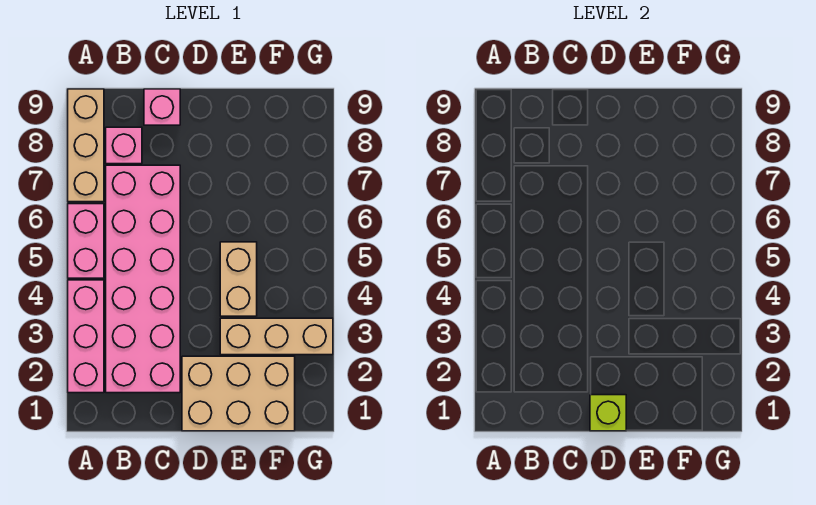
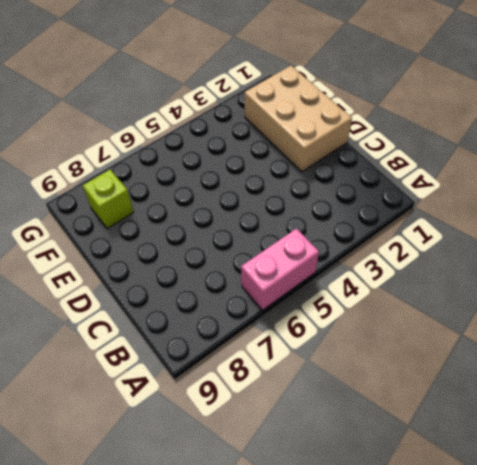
lime 1x1 brick [83,170,134,229] -> lime 1x1 brick moved to [590,395,626,431]
none -> pink 1x3 brick [68,280,104,393]
none -> tan 1x3 brick [68,89,104,202]

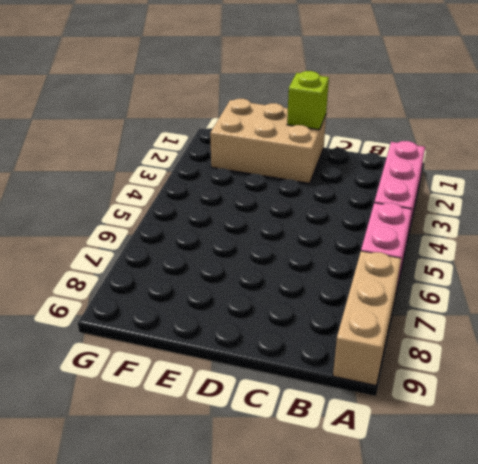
none -> pink 2x6 brick [106,165,180,393]
none -> pink 1x1 brick [106,127,142,164]

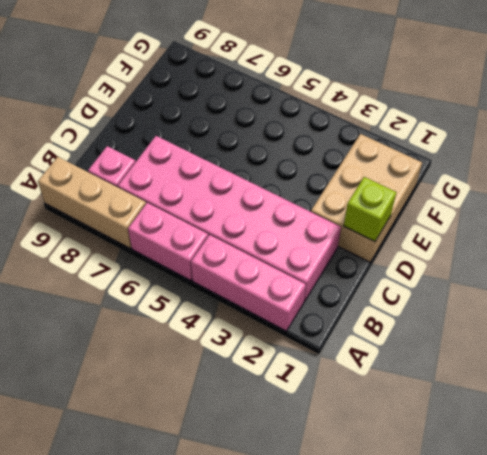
none -> pink 1x1 brick [144,89,180,125]
none -> tan 1x3 brick [220,318,333,355]

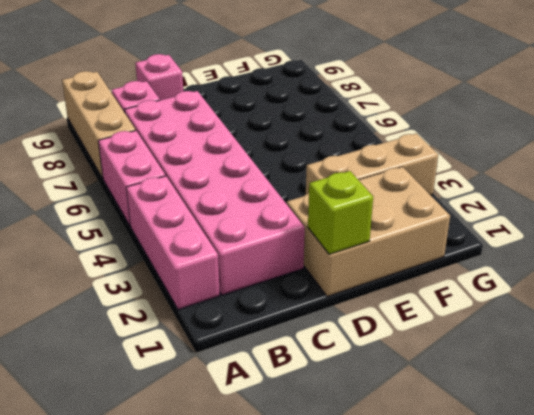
none -> tan 1x2 brick [220,242,257,316]

